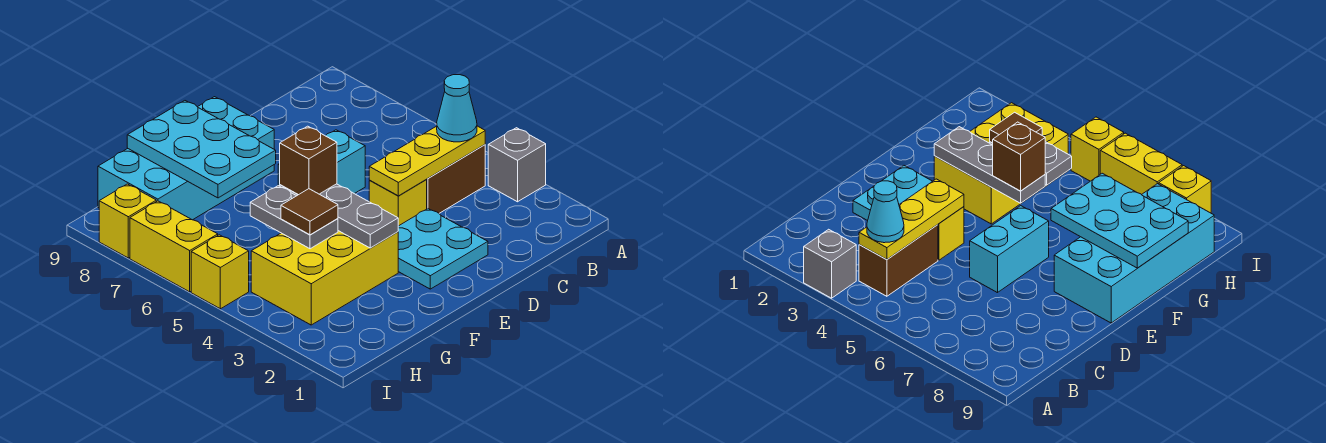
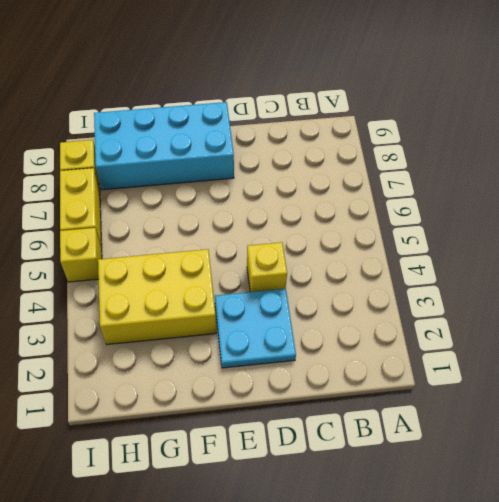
none -> grey 1x1 brick [488,128,546,202]
none -> brown 1x2 brick [426,145,485,213]
none -> cyan 1x2 brick [278,130,365,194]

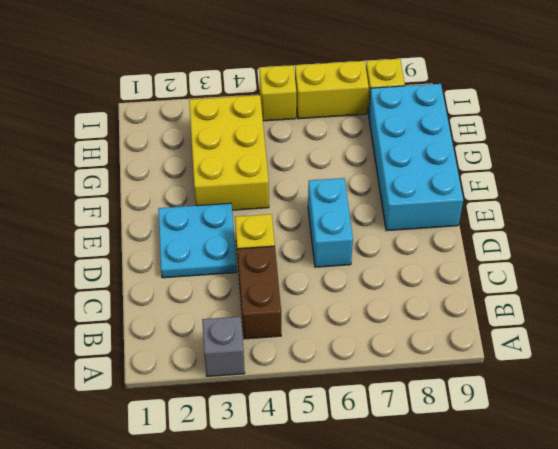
none -> yellow 1x3 plate [369,126,485,196]
none -> grey 1x3 plate [280,184,398,248]
none -> cyan 2x3 plate [127,101,276,198]

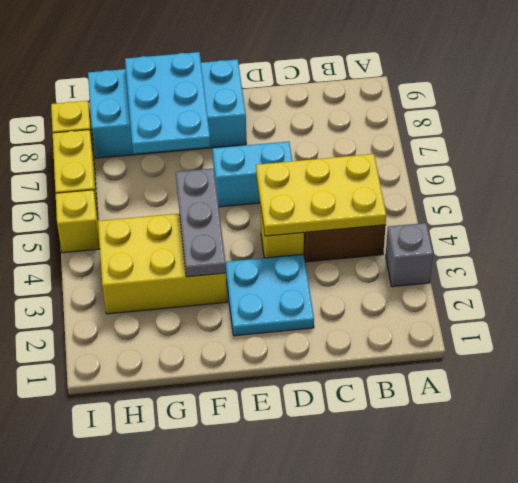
yellow 2x3 plate [256,154,386,236] -> yellow 1x3 plate [369,126,485,196]
none -> grey 1x2 plate [250,186,338,249]
none -> cyan 1x1 cone [437,75,477,142]
none -> brown 1x1 brick [280,126,337,195]

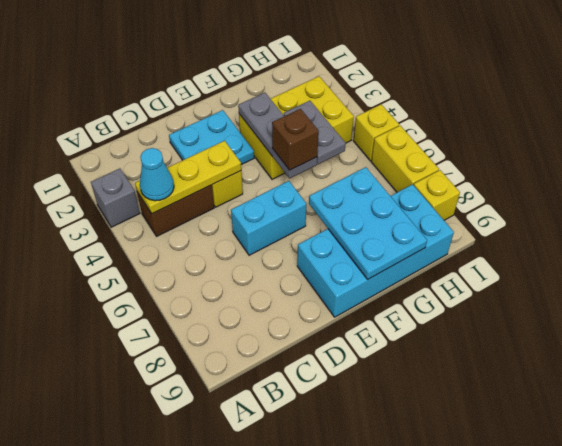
none -> brown 1x1 tile [281,189,338,235]

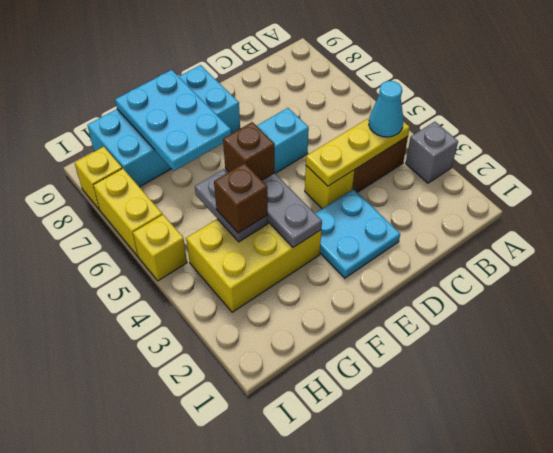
brown 1x1 brick [214,163,268,233] -> brown 1x1 tile [281,189,338,235]

